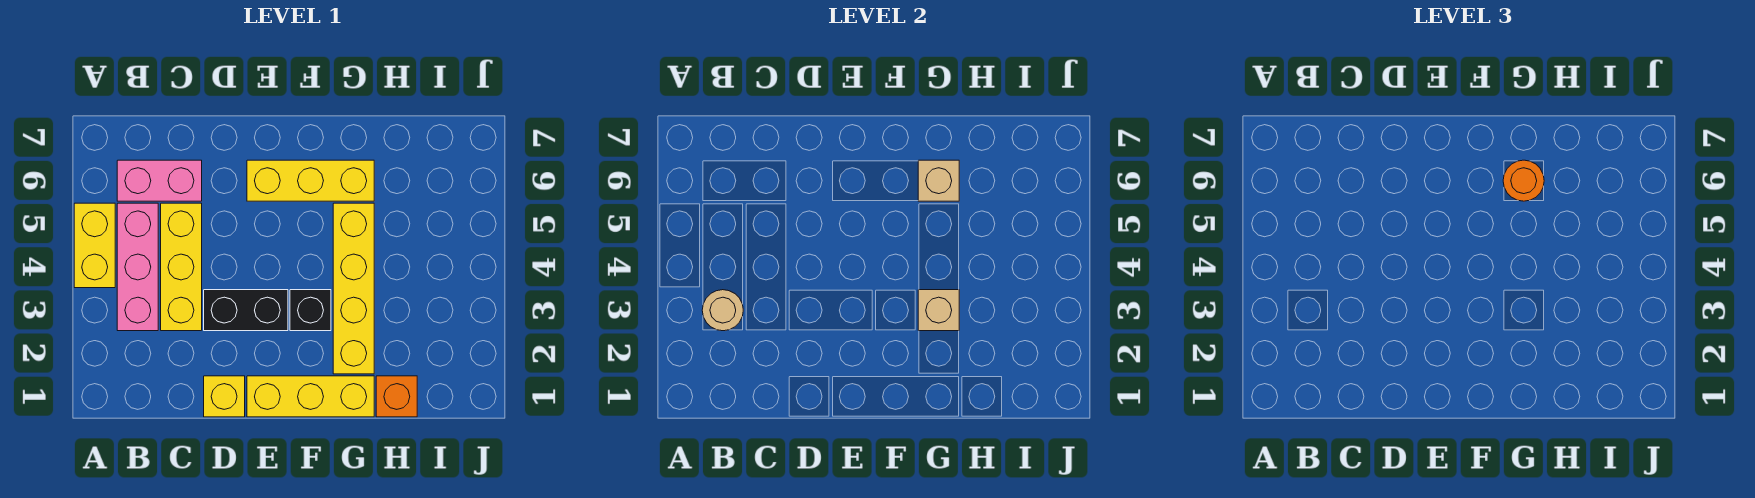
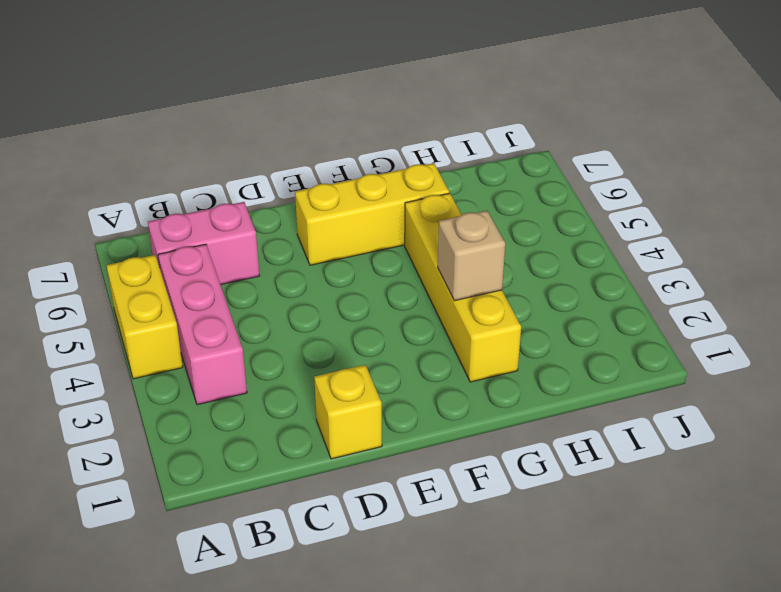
none -> yellow 1x3 brick [161,203,202,331]
none -> black 1x2 brick [204,290,288,331]
none -> yellow 1x3 brick [247,376,374,417]

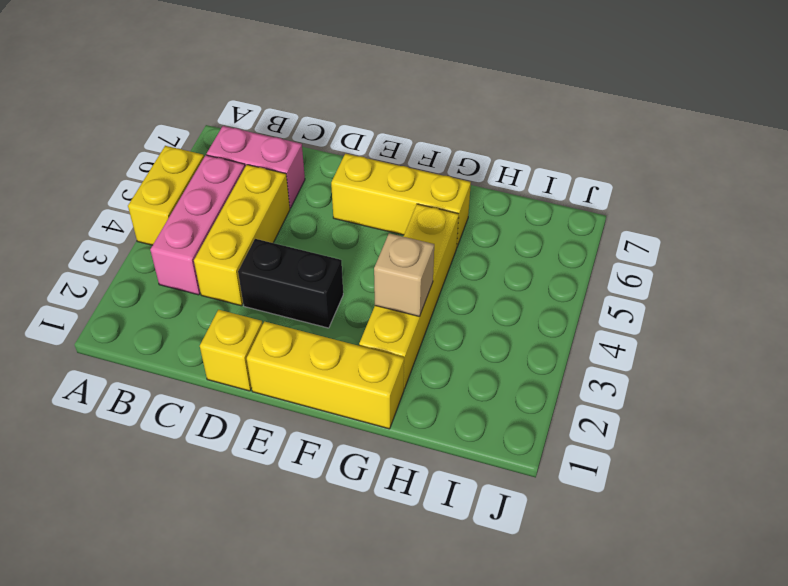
none -> black 1x1 brick [290,290,331,331]
none -> orange 1x1 brick [376,376,417,417]
none -> tan 1x1 round brick [702,290,743,331]

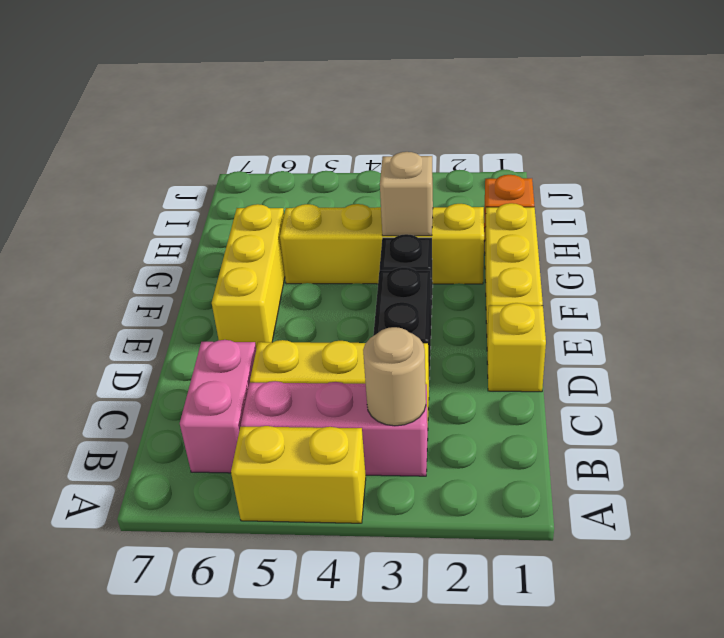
none -> tan 1x1 brick [918,160,959,201]
none -> orange 1x1 round brick [1503,160,1544,201]

